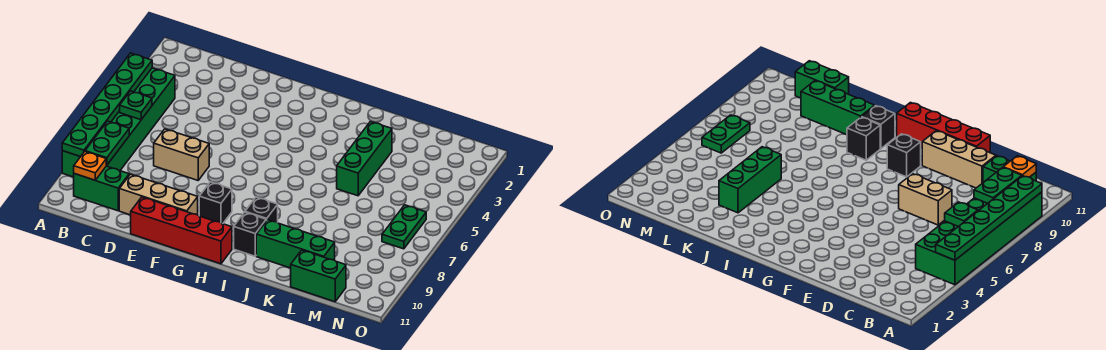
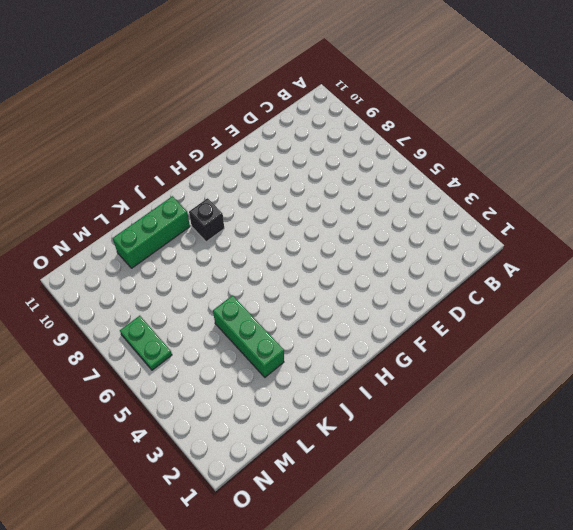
none -> green 2x6 brick [62,68,175,177]
none -> green 1x2 brick [74,166,129,211]
none -> tan 1x2 brick [154,129,209,180]

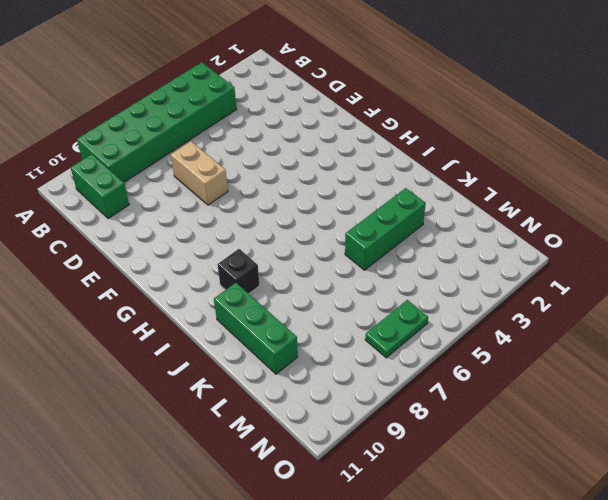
none -> tan 1x3 brick [119,174,198,215]
none -> red 1x4 brick [131,197,232,264]
none -> black 1x1 brick [199,182,232,224]

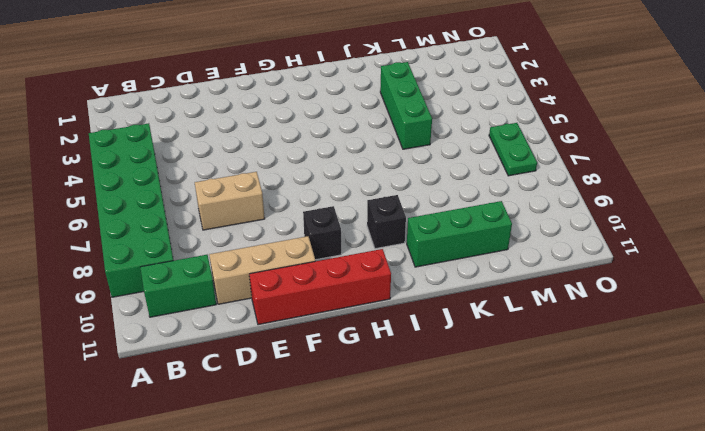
none -> black 1x1 brick [234,212,266,256]
none -> green 1x2 brick [291,250,346,302]
none -> green 1x6 plate [62,53,152,157]

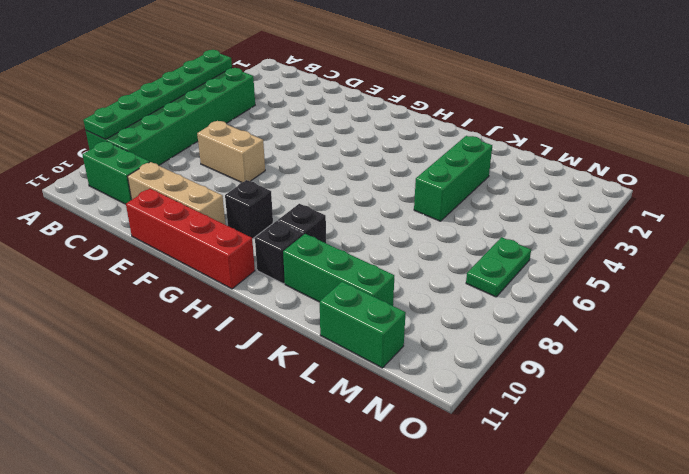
none -> green 1x1 plate [120,91,152,120]
none -> green 1x2 plate [85,121,129,165]
none -> orange 1x1 plate [74,152,106,180]

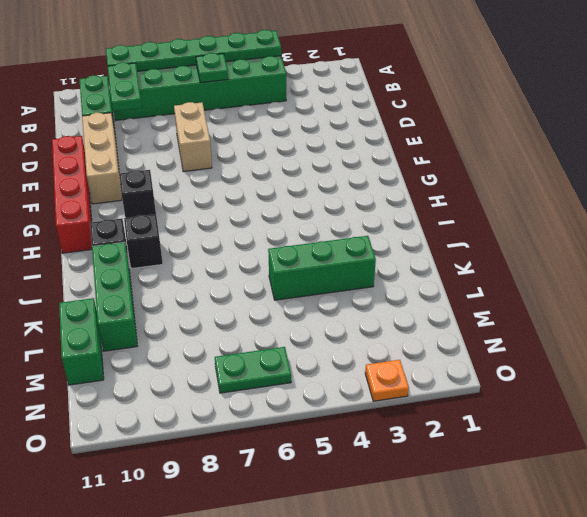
green 1x2 plate [108,63,142,111] -> green 1x2 plate turned to [85,121,129,165]
orange 1x1 plate [365,360,409,401] -> orange 1x1 plate moved to [74,152,106,180]

